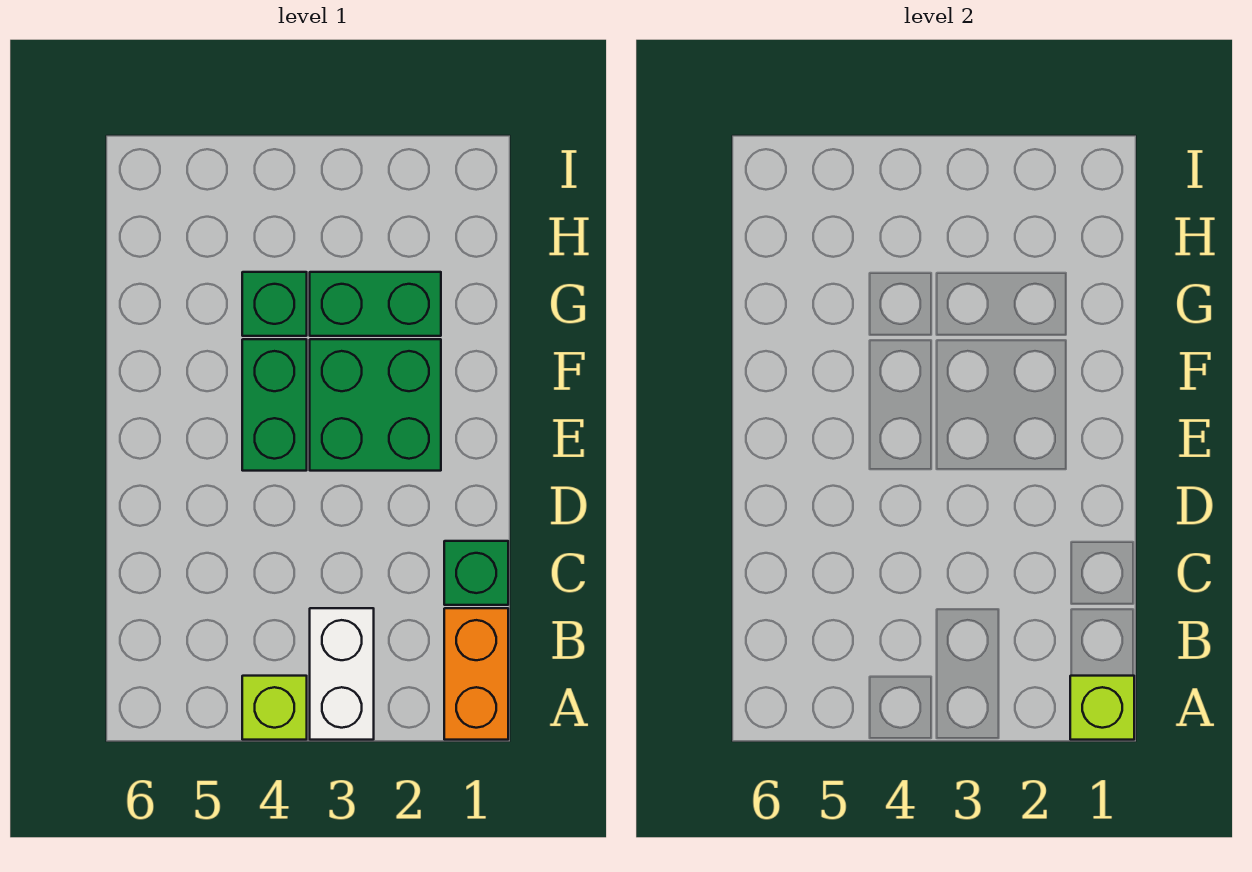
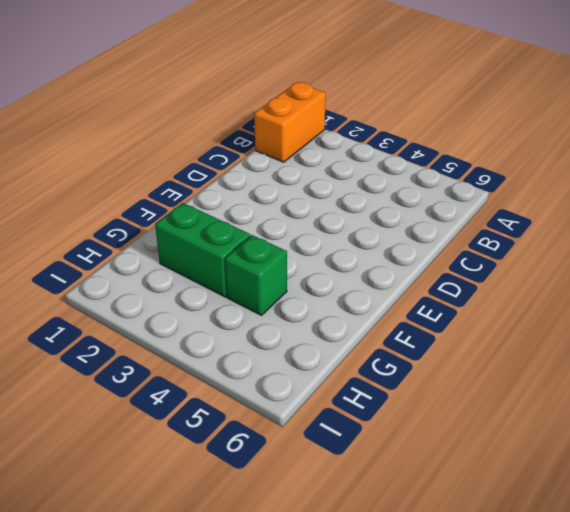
none -> white 1x2 brick [310,608,374,740]
none -> lime 1x1 brick [242,676,307,740]

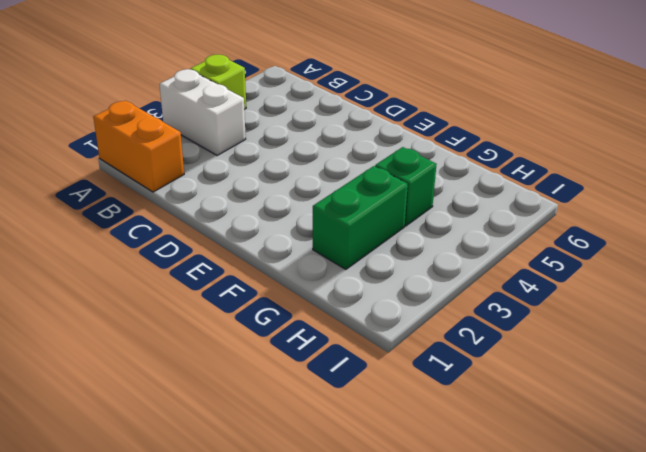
none -> green 1x1 brick [444,541,508,605]
none -> green 2x2 brick [310,339,441,471]

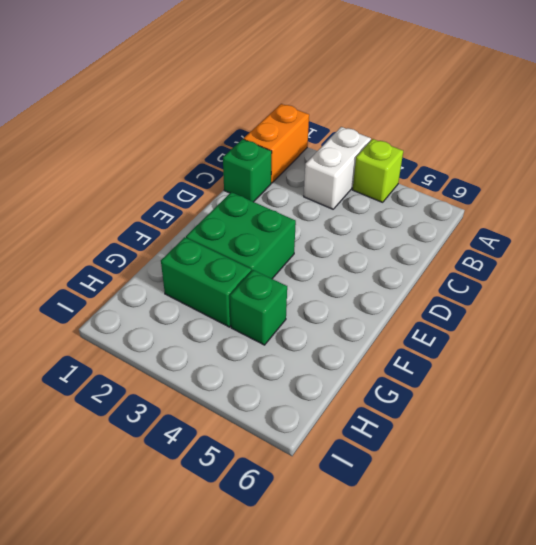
none -> green 1x2 brick [242,339,307,471]
none -> lime 1x1 brick [1070,676,1134,740]

